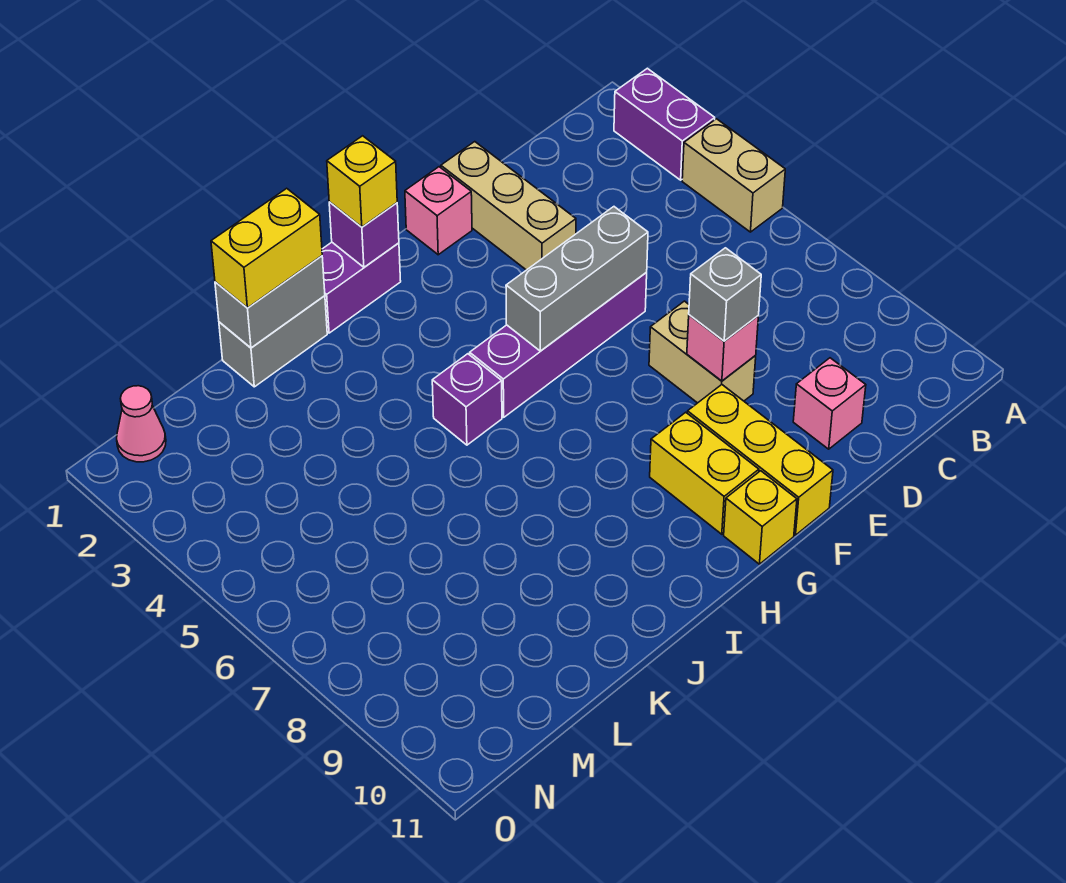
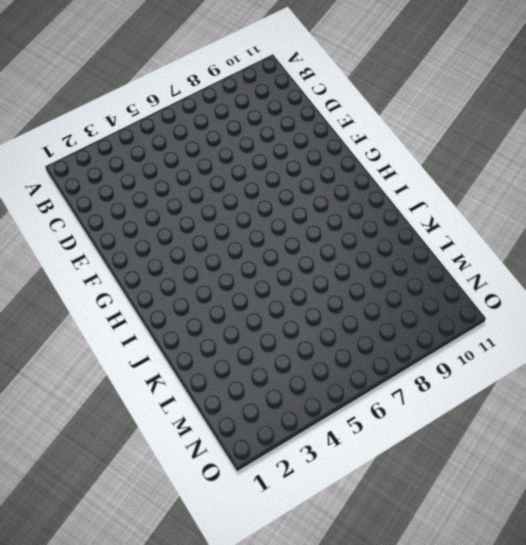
none -> purple 1x2 brick [614,68,715,180]
none -> tan 1x2 brick [682,119,785,232]
none -> pink 1x1 brick [793,358,866,449]

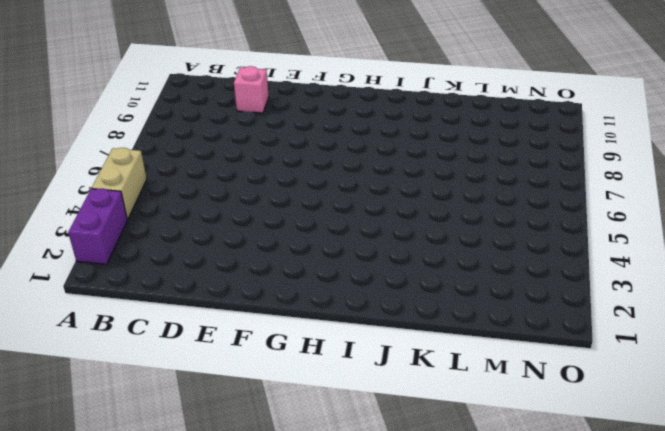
none -> tan 1x3 brick [441,142,576,270]
none -> purple 1x4 brick [470,273,647,417]
none -> tan 1x2 brick [649,301,756,403]

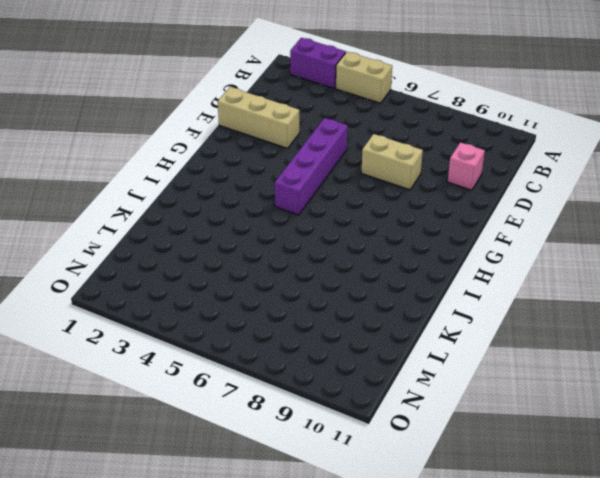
none -> pink 1x1 brick [405,167,472,255]
none -> yellow 1x3 brick [687,385,833,535]
none -> yellow 1x2 brick [650,412,759,534]

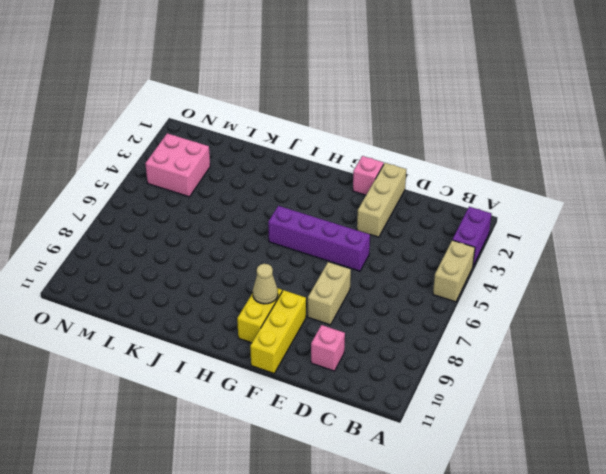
tan 1x1 cone [253,264,278,304] -> none
pink 2x2 brick [145,133,210,197] -> none
none -> yellow 1x1 brick [724,471,797,564]
none -> purple 1x2 brick [322,242,401,333]
none -> purple 1x1 brick [432,354,502,445]

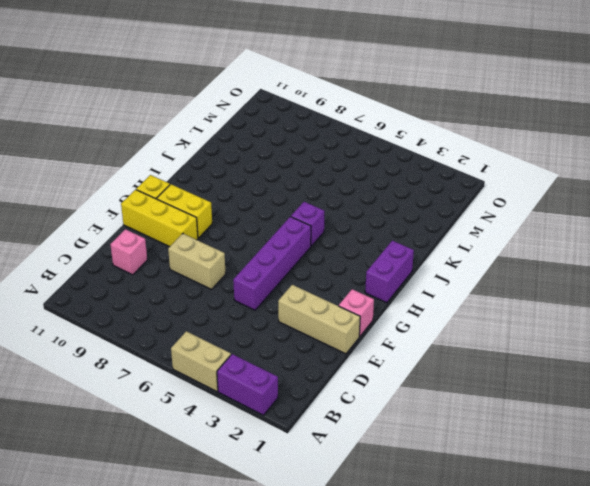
none -> grey 1x2 brick [219,296,327,387]
none -> pink 1x1 cone [117,386,166,462]
none -> grey 1x3 brick [506,207,648,351]

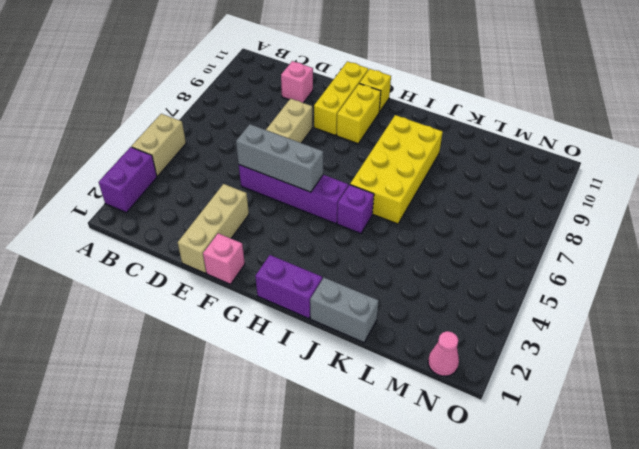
yellow 2x4 brick [350,115,443,224] -> none
none -> pink 1x1 brick [687,315,758,381]
none -> purple 1x1 brick [329,202,399,267]
none -> grey 1x2 brick [215,256,325,348]

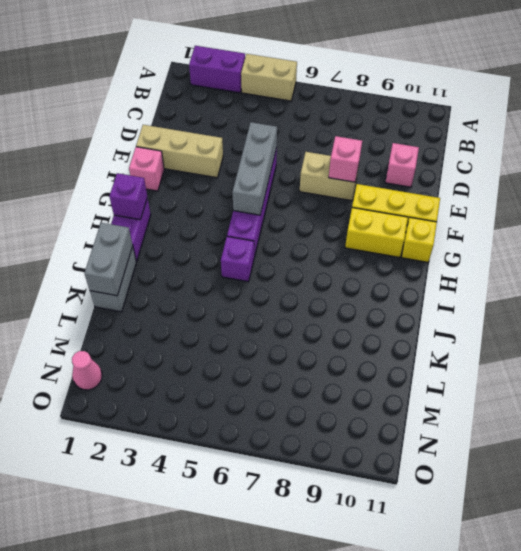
none -> grey 1x1 brick [689,248,761,341]
none -> yellow 1x1 brick [327,136,397,227]
none -> yellow 1x2 brick [211,188,322,308]

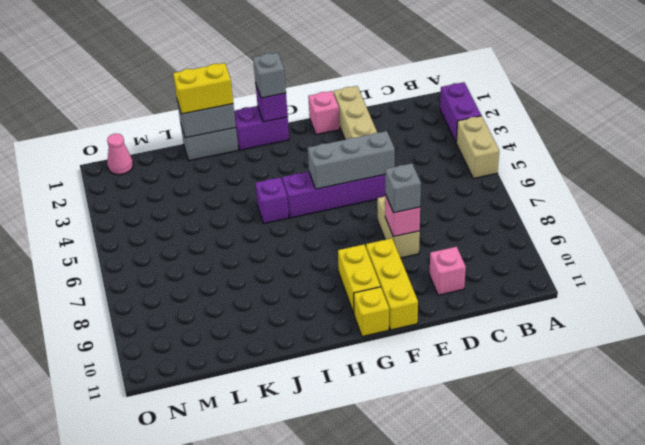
grey 1x1 brick [253,53,286,98] -> yellow 1x1 brick [327,136,397,227]

